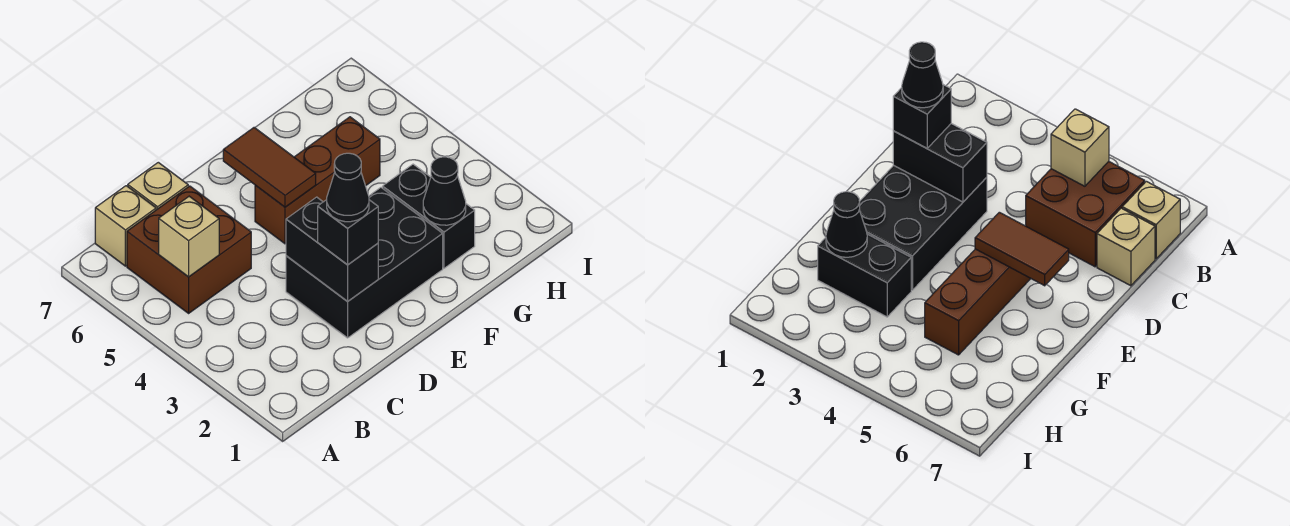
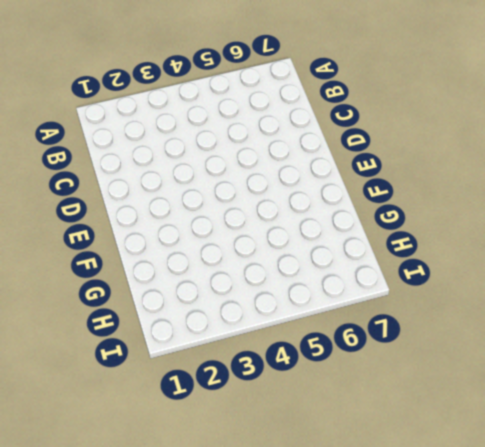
none -> brown 2x2 brick [127,186,251,313]
none -> tan 1x1 brick [95,186,156,266]
none -> tan 1x1 brick [128,162,188,210]

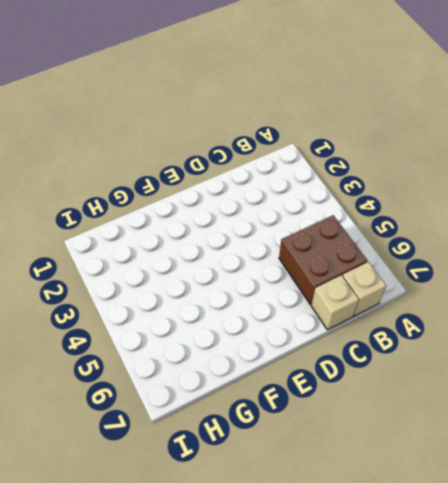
none -> black 2x3 brick [286,188,443,338]
none -> brown 1x3 brick [255,117,380,244]
none -> black 1x2 brick [383,164,475,268]

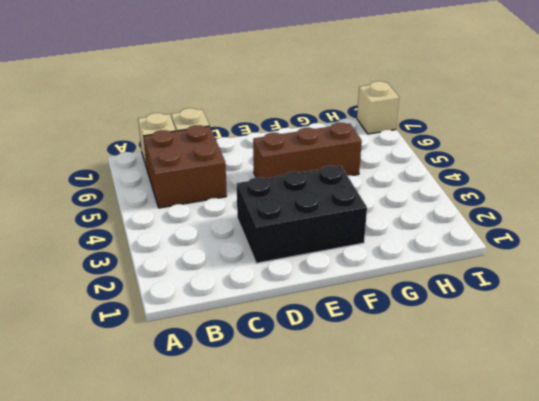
tan 1x1 brick [357,81,399,134] -> tan 1x1 brick moved to [159,196,219,277]
none -> black 1x2 brick [383,164,475,268]
none -> black 1x2 brick [286,197,378,301]
none -> brown 1x2 tile [223,128,316,207]

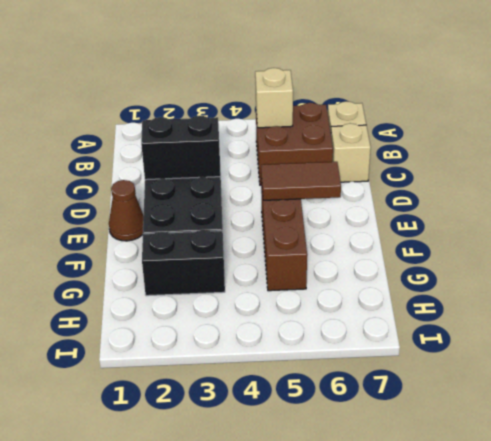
brown 1x1 cone [109,180,144,241] -> none
none -> black 1x1 cone [423,157,466,225]
none -> black 1x1 brick [318,200,378,265]
none -> black 1x1 cone [327,153,369,222]

